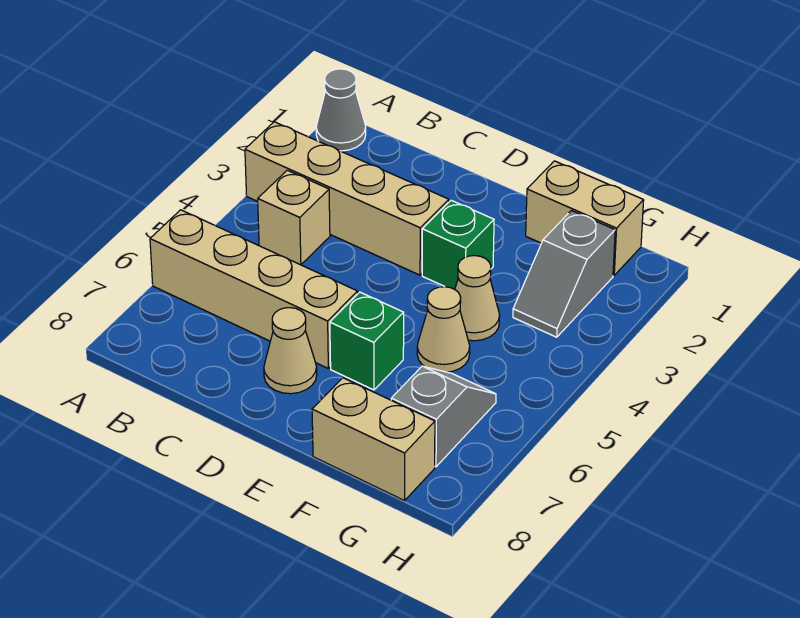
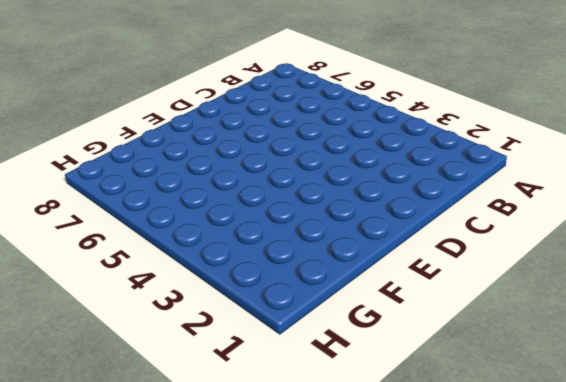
none -> grey 1x1 cone [316,69,366,151]
none -> tan 1x4 brick [245,122,449,275]
none -> tan 1x4 brick [150,210,358,368]

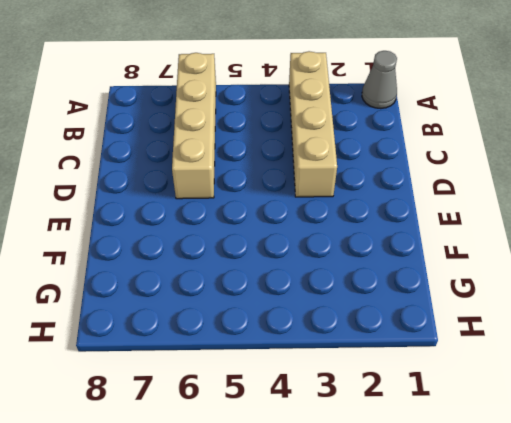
none -> tan 1x1 brick [258,170,330,265]
none -> tan 1x1 cone [264,308,317,394]
none -> green 1x1 brick [422,200,494,289]

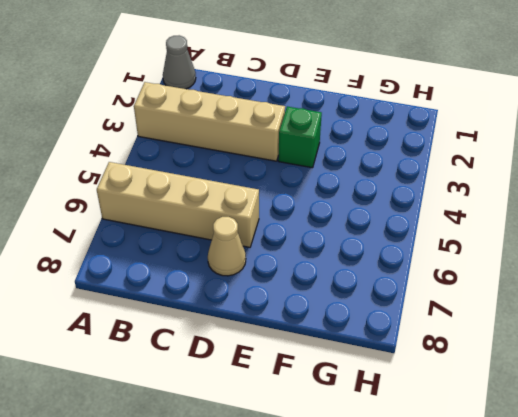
none -> tan 1x1 brick [258,170,330,265]
none -> green 1x1 brick [330,292,404,390]
none -> tan 1x2 brick [526,161,644,275]

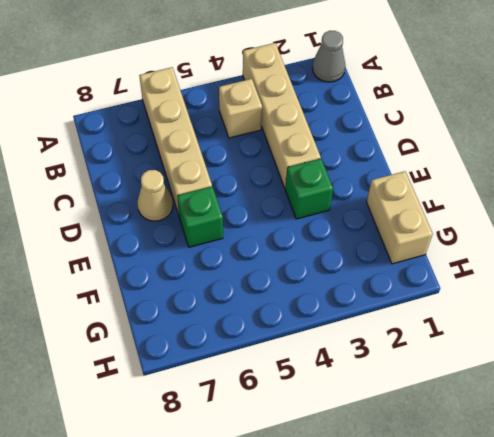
none -> tan 1x1 cone [455,256,500,341]
none -> tan 1x1 cone [417,287,470,372]
none -> tan 1x2 brick [312,378,435,501]

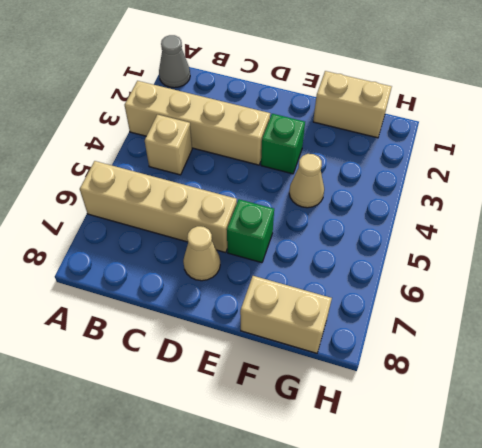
none -> tan 1x1 cone [417,287,470,372]
none -> grey 1x2 slope [513,211,615,337]
none -> grey 1x2 slope [391,366,496,467]

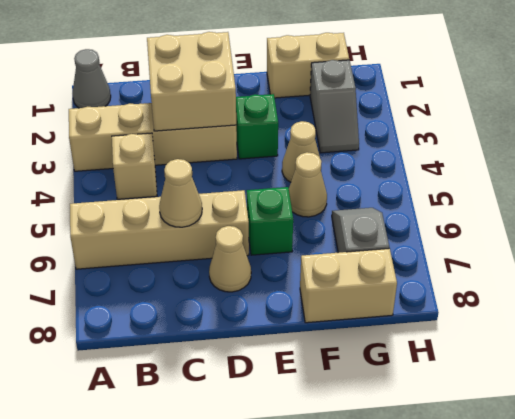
tan 2x2 brick [147,32,236,131] -> none
tan 1x1 cone [159,159,202,227] -> none

